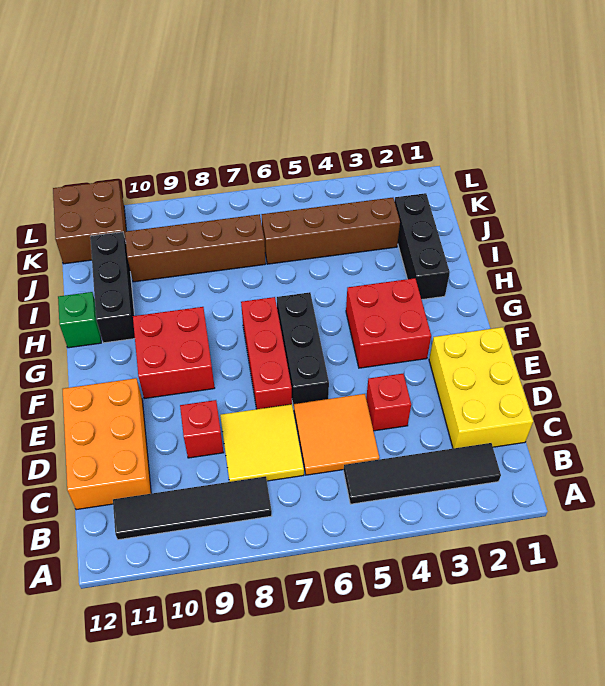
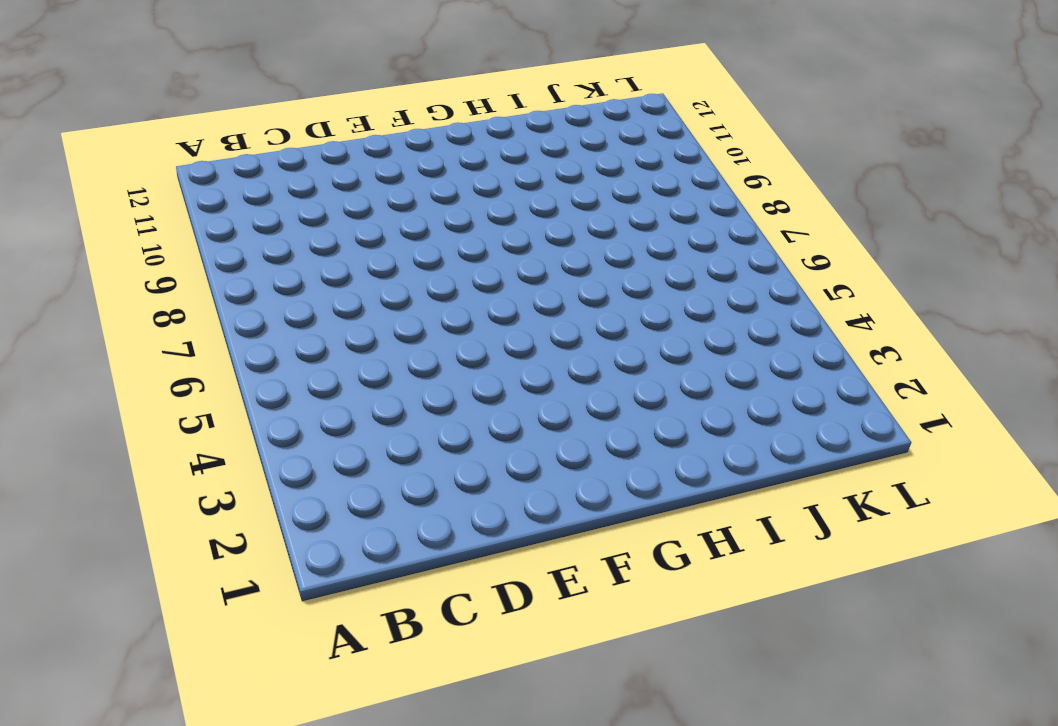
none -> black 1x4 tile [344,443,501,504]
none -> black 1x4 tile [113,477,272,540]
none -> yellow 2x3 brick [429,327,533,448]

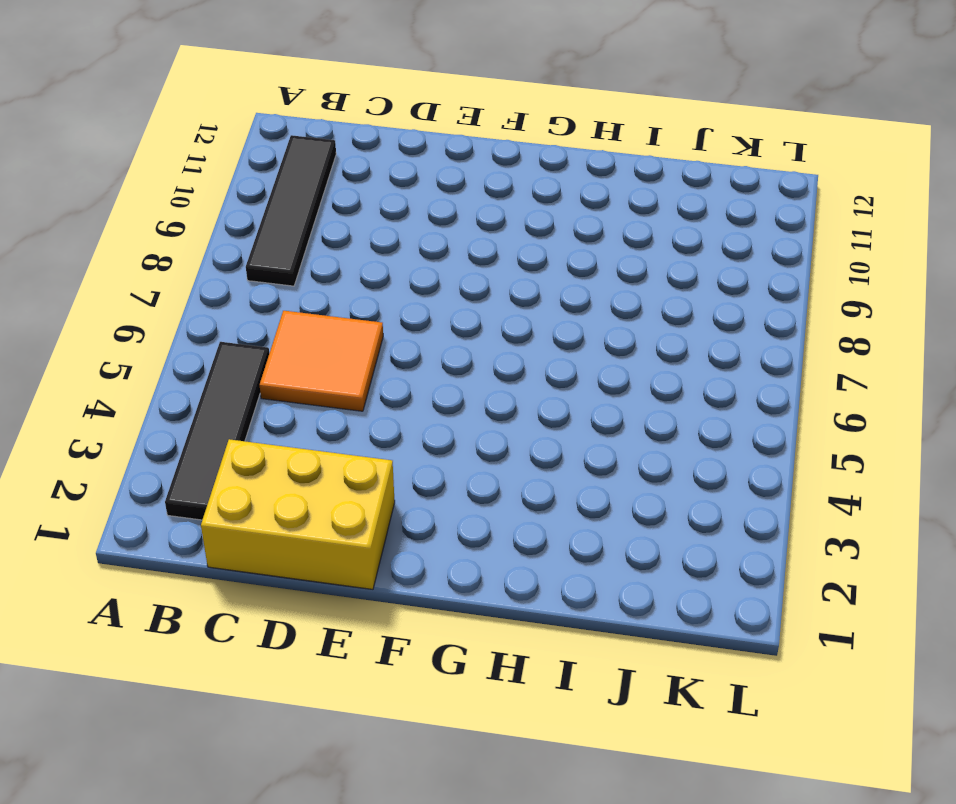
none -> yellow 2x2 tile [220,404,304,482]
none -> orange 2x3 brick [63,378,151,510]
none -> red 1x1 brick [366,374,411,431]

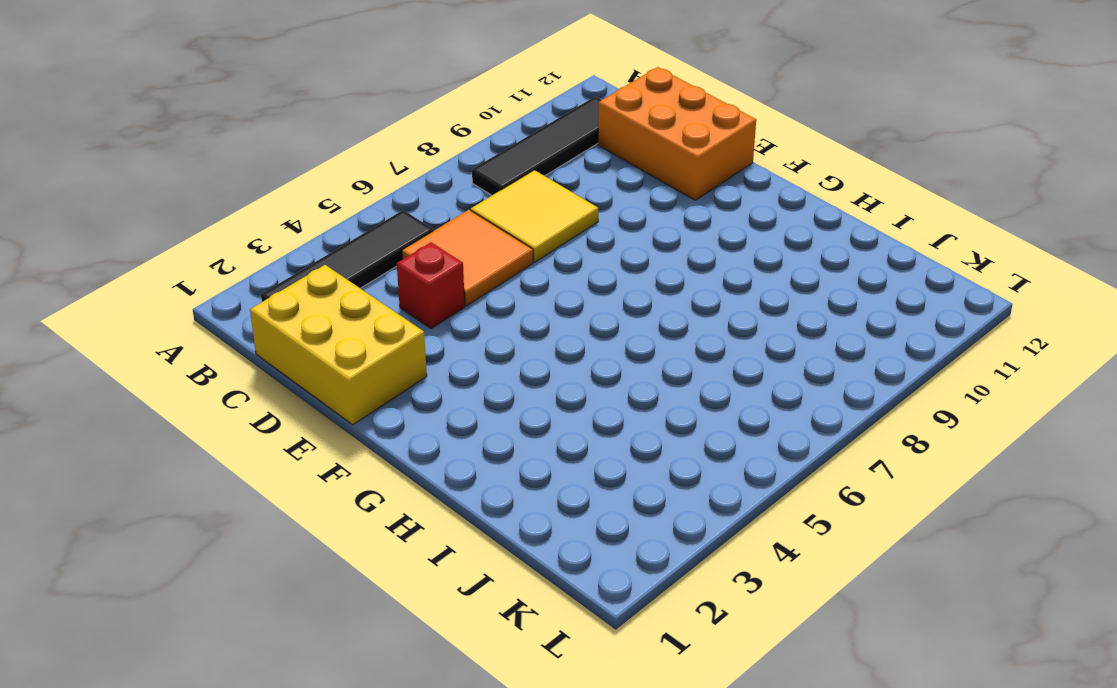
none -> red 1x1 brick [180,400,224,458]
none -> black 1x3 brick [277,292,329,408]
none -> red 1x3 brick [241,297,292,409]

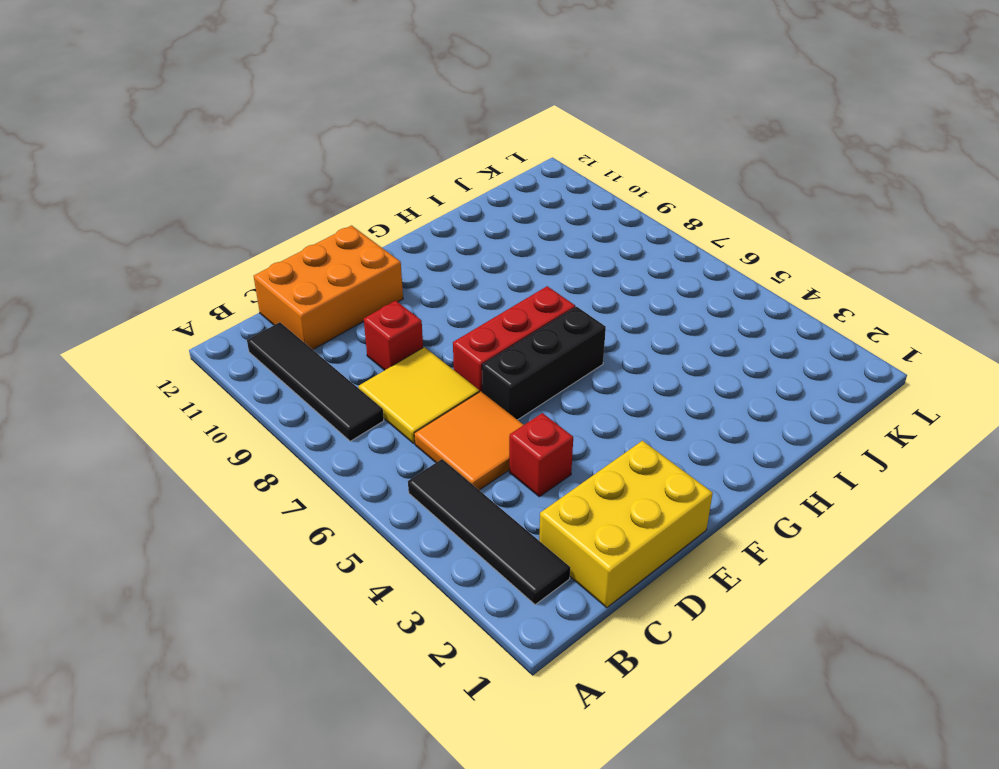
none -> red 2x2 brick [346,278,431,368]
none -> red 2x2 brick [133,307,215,399]
none -> black 1x3 brick [395,193,450,300]

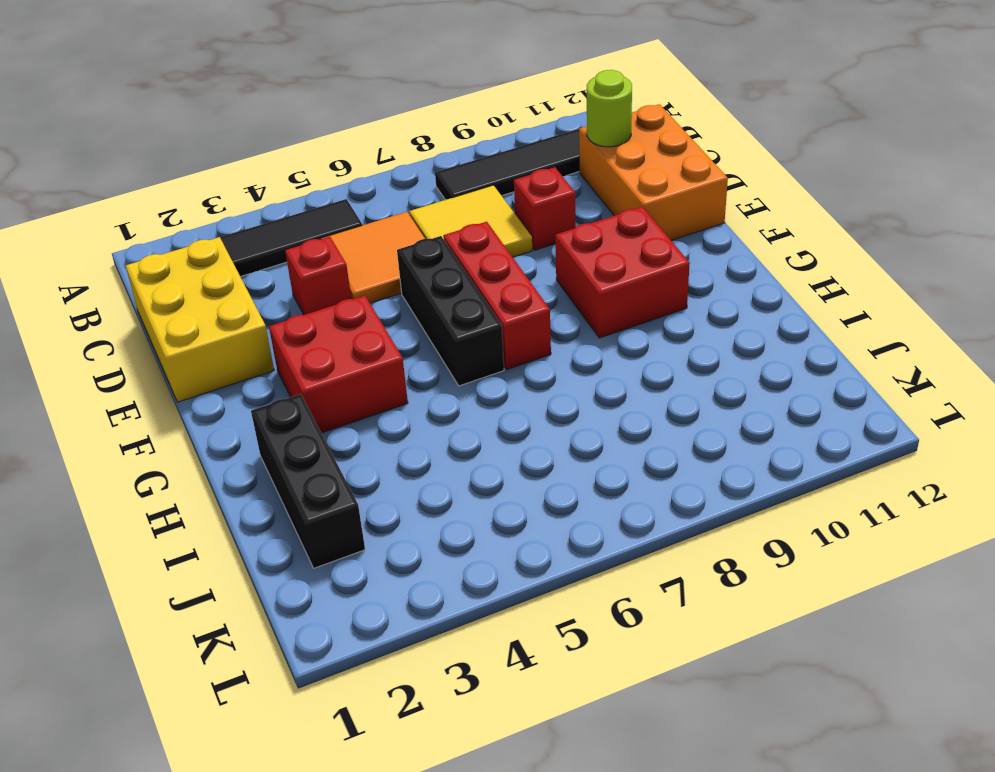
lime 1x1 round brick [587,70,632,147] -> none
none -> black 1x3 brick [90,232,135,343]
none -> green 1x1 brick [58,292,101,348]
none -> brown 1x4 brick [262,198,400,264]

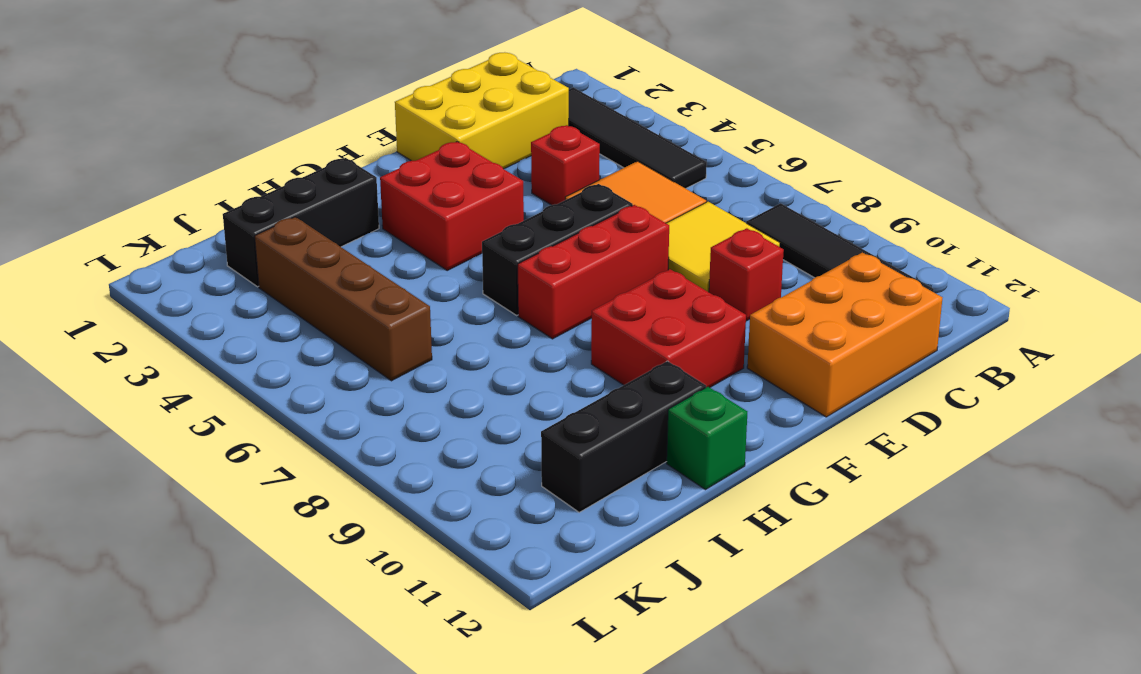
none -> brown 1x4 brick [125,214,266,282]
none -> brown 2x2 brick [53,180,126,264]

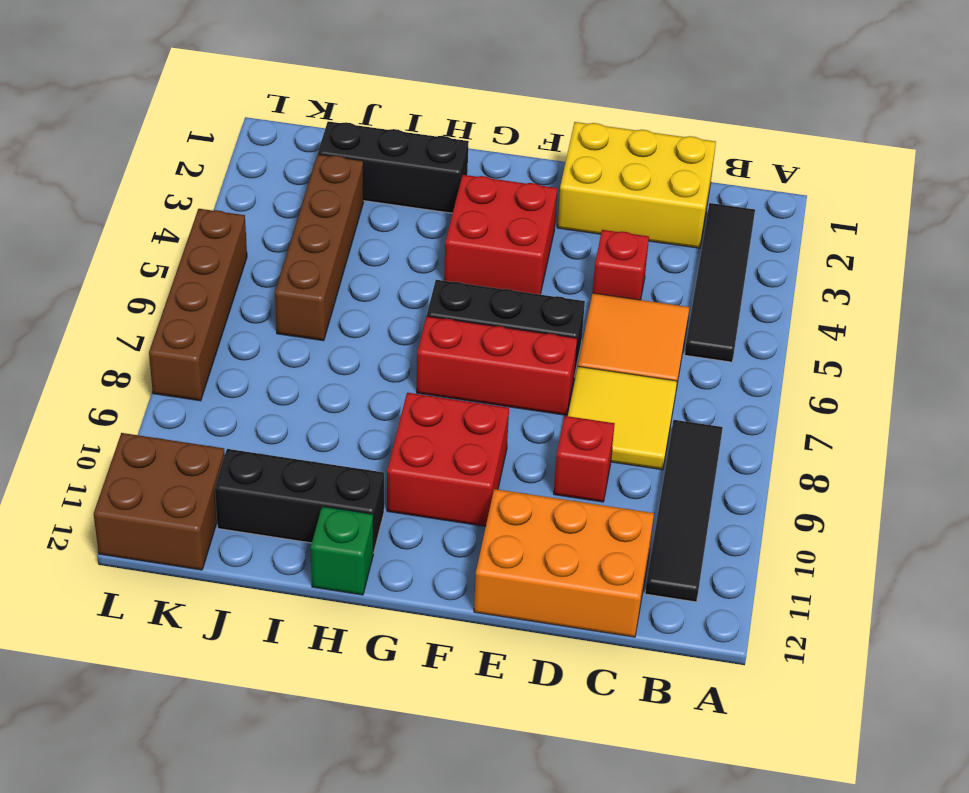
brown 1x4 brick [149,209,247,401] -> brown 1x4 brick moved to [125,214,266,282]

